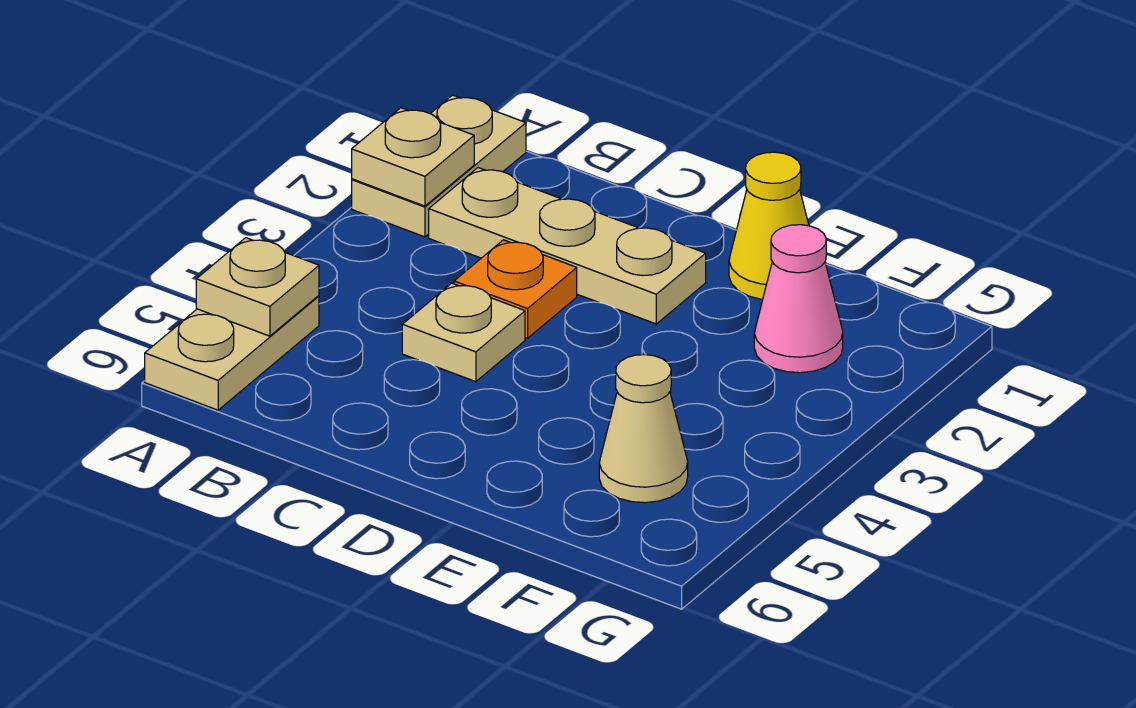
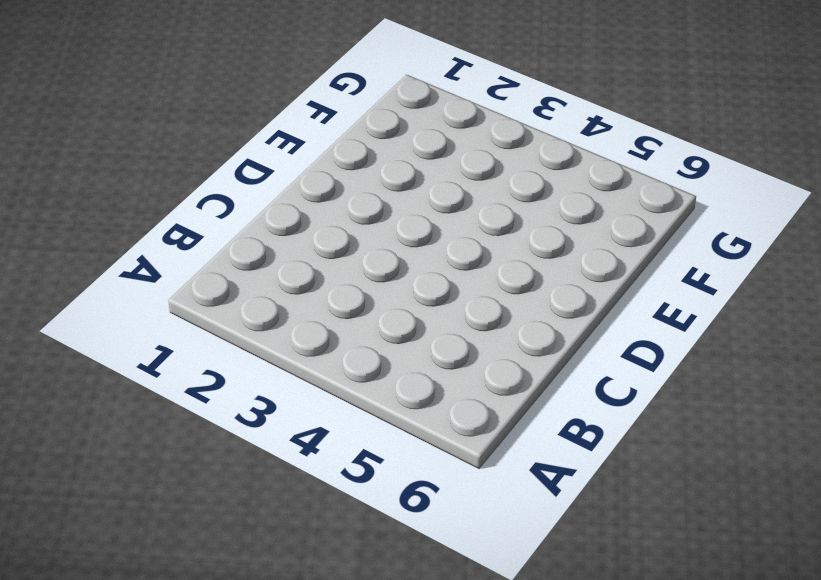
none -> tan 1x2 plate [352,95,526,237]
none -> tan 1x2 plate [145,296,319,410]

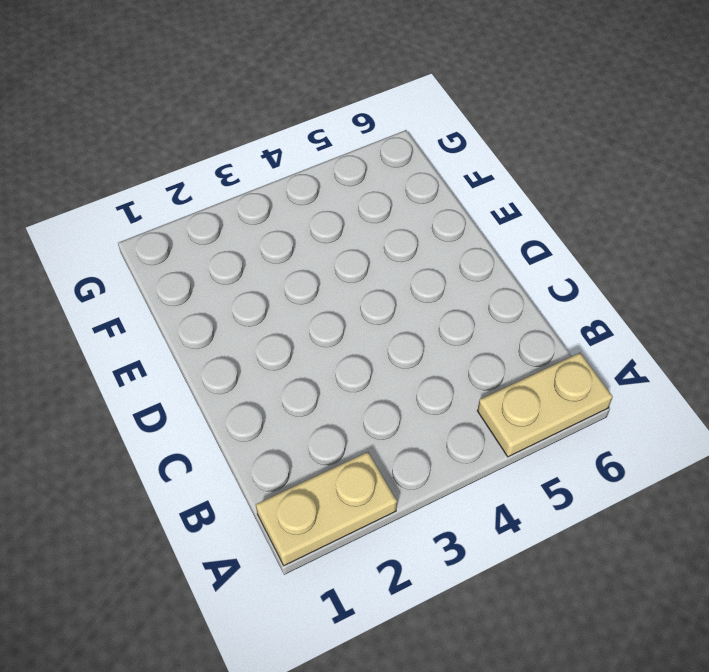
none -> tan 1x3 plate [429,168,706,324]
none -> orange 1x1 plate [454,240,577,338]

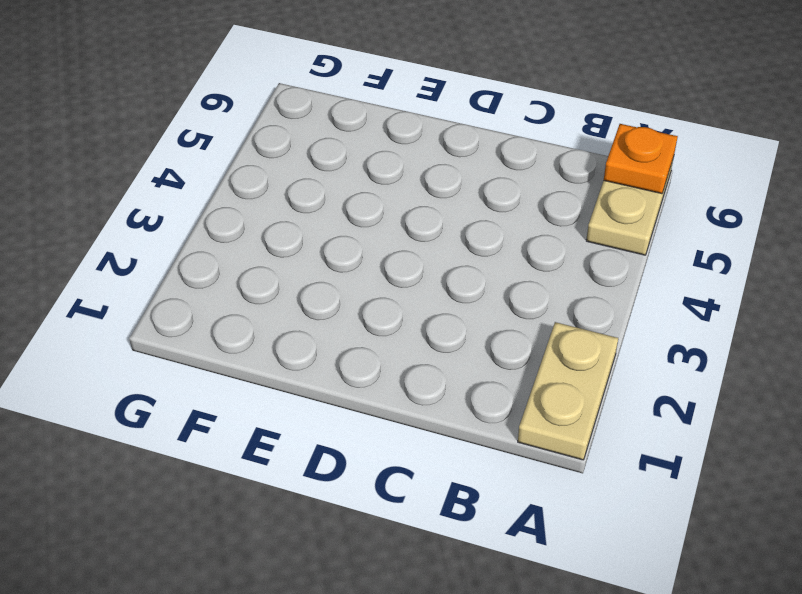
orange 1x1 plate [604,124,678,194] -> orange 1x1 plate moved to [454,240,577,338]
none -> tan 1x3 plate [429,168,706,324]
none -> tan 1x1 plate [402,283,525,382]

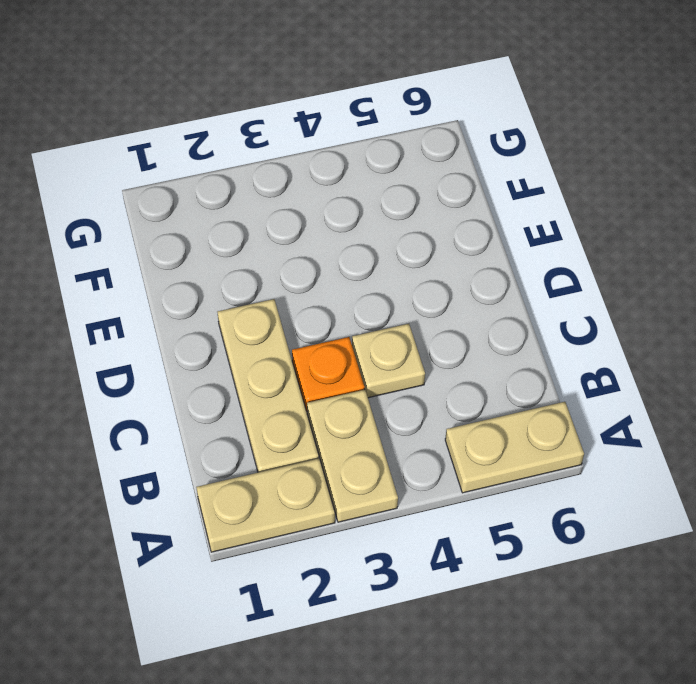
tan 1x2 plate [307,390,398,522] -> none
none -> yellow 1x1 cone [729,152,809,299]
none -> pink 1x1 cone [754,225,843,373]

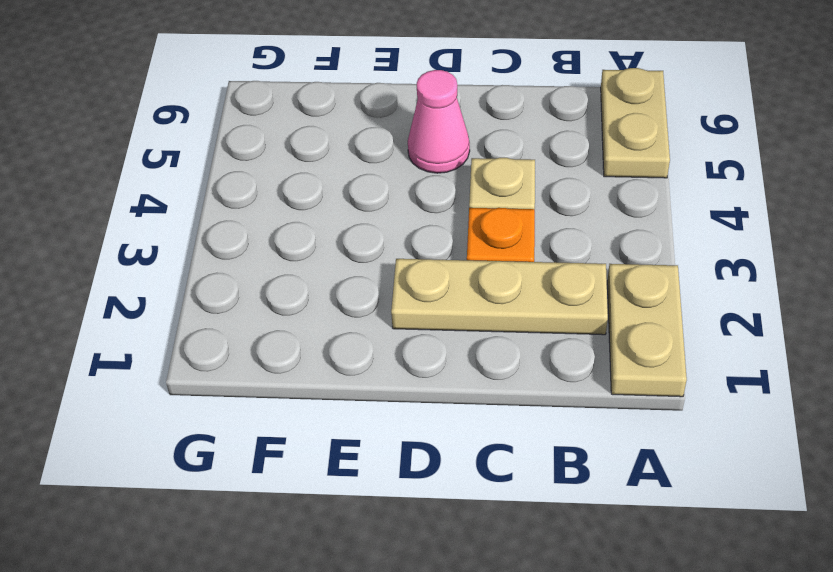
pink 1x1 cone [408,70,470,173] -> pink 1x1 cone moved to [754,225,843,373]
none -> yellow 1x1 cone [729,152,809,299]
none -> tan 1x1 cone [599,355,688,503]

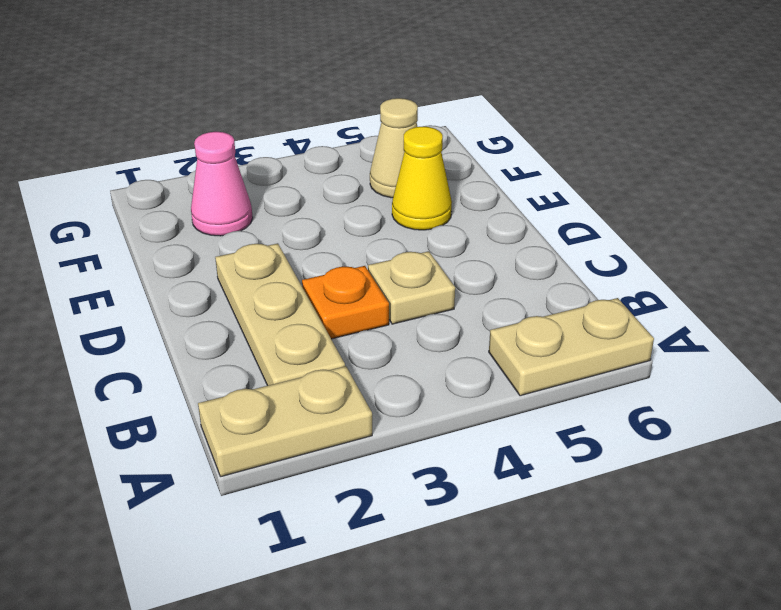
yellow 1x1 cone [392,127,452,230] -> yellow 1x1 cone moved to [729,152,809,299]
none -> tan 1x1 plate [352,108,474,206]
none -> tan 1x1 plate [196,238,319,336]

